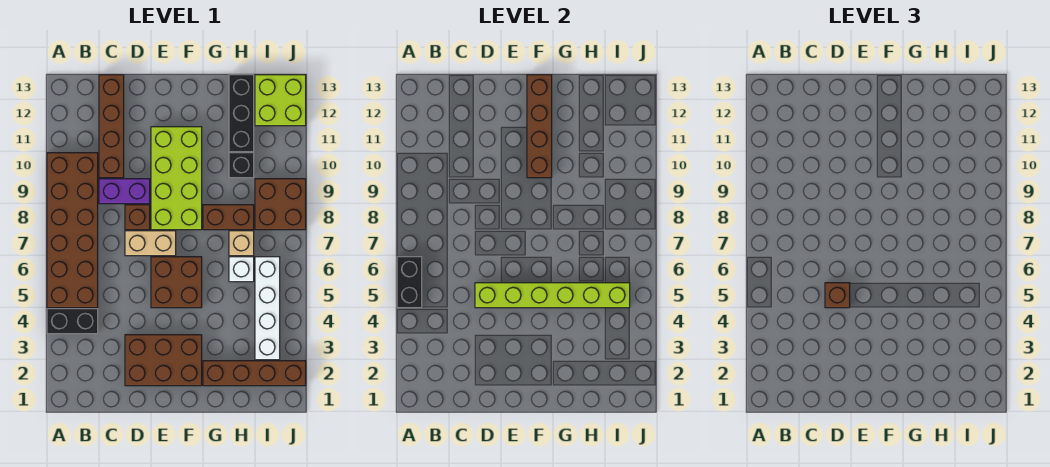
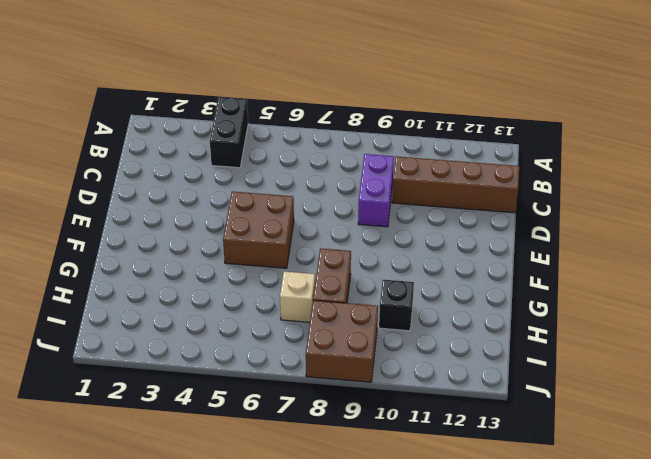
none -> brown 2x6 brick [47,153,98,308]
none -> brown 2x3 brick [125,335,202,386]
none -> tan 1x2 brick [125,231,176,256]

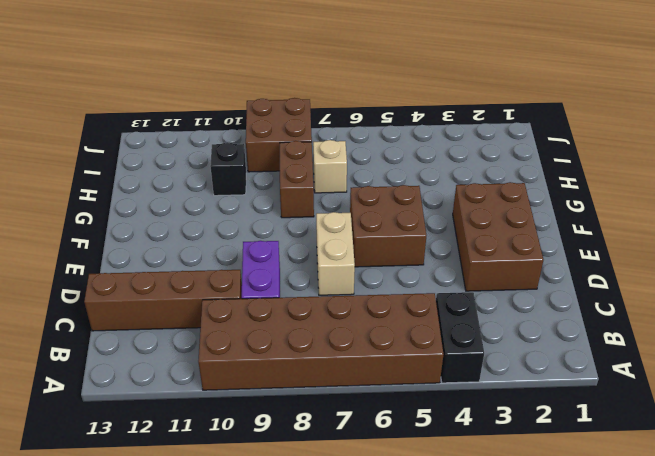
none -> brown 1x1 brick [125,205,150,230]
none -> lime 2x4 brick [151,127,202,230]
none -> brown 1x4 brick [203,361,306,386]

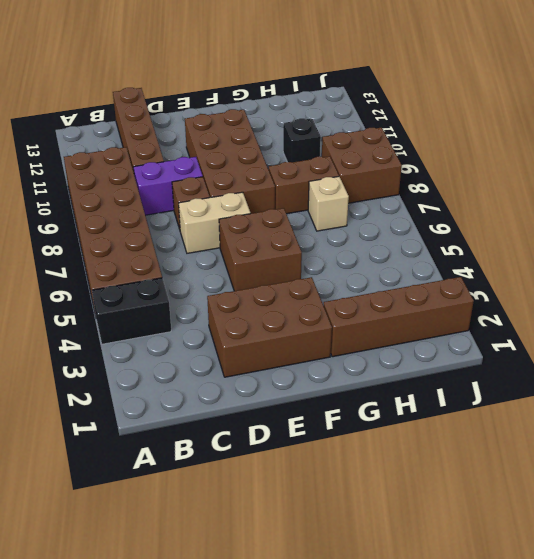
brown 2x4 brick [185,109,275,214] -> lime 2x4 brick [151,127,202,230]
none -> white 1x1 brick [229,257,254,282]
none -> black 1x3 brick [229,75,254,152]
none -> white 1x4 brick [255,257,280,360]

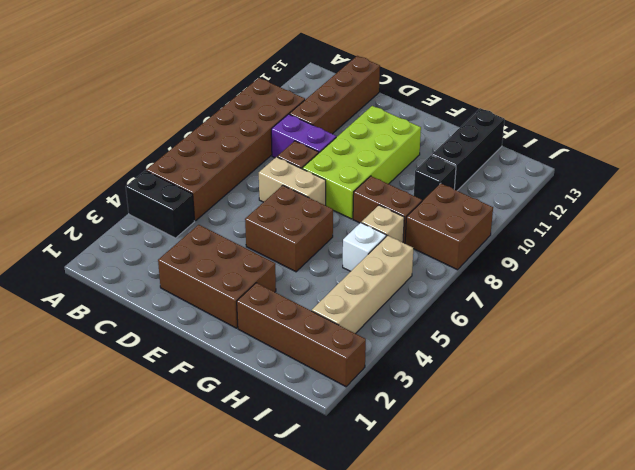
tan 1x4 brick [312,235,413,334] -> white 1x4 brick [255,257,280,360]
none -> lime 2x2 brick [255,75,306,126]
none -> black 1x2 brick [397,257,422,308]
none -> lime 1x6 brick [475,283,630,308]

